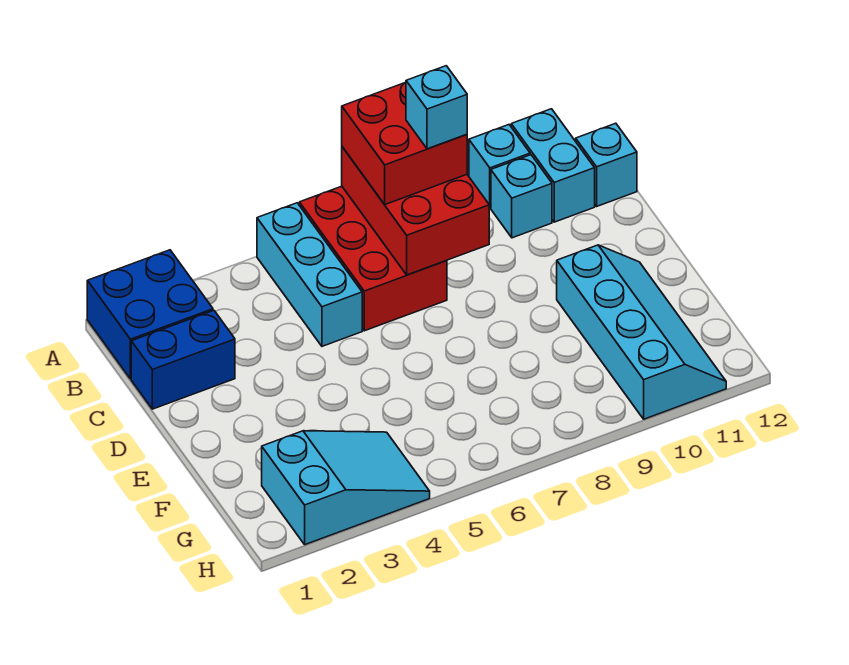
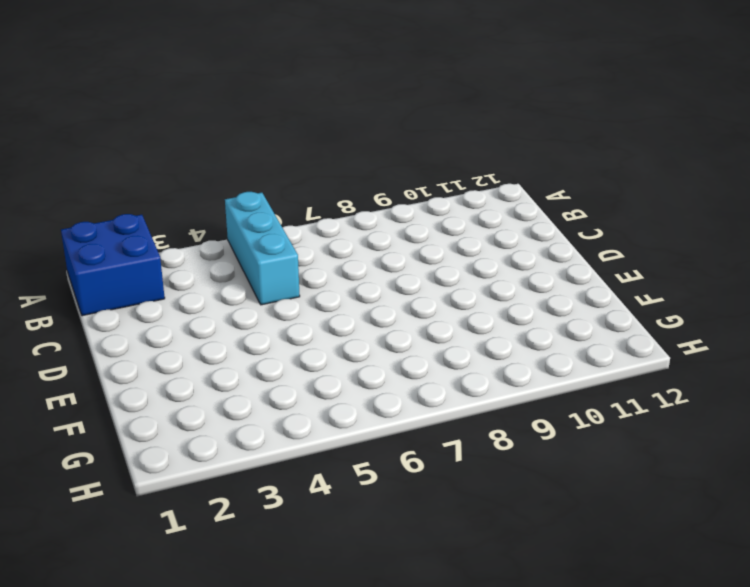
none -> red 2x3 brick [299,186,447,331]
none -> cyan 1x1 brick [469,125,530,208]
none -> cyan 1x2 brick [511,109,595,222]

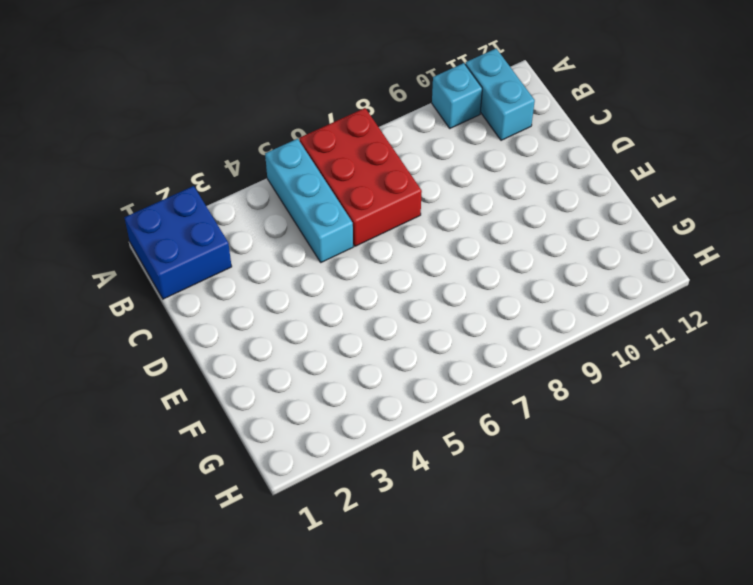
none -> cyan 1x1 brick [491,155,552,238]
none -> cyan 1x1 brick [576,123,637,206]
none -> blue 1x2 brick [131,310,235,409]

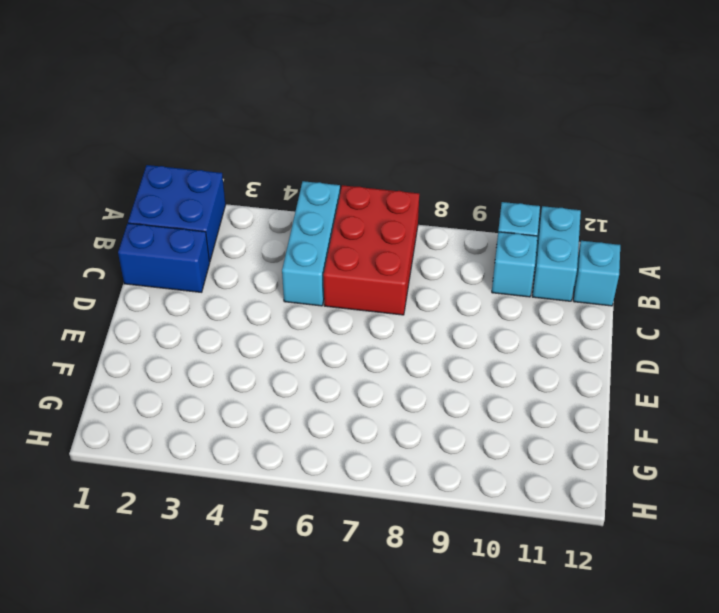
none -> cyan 2x4 slope [557,245,726,419]
none -> cyan 2x3 slope [262,431,430,545]
none -> red 2x3 brick [342,147,489,275]

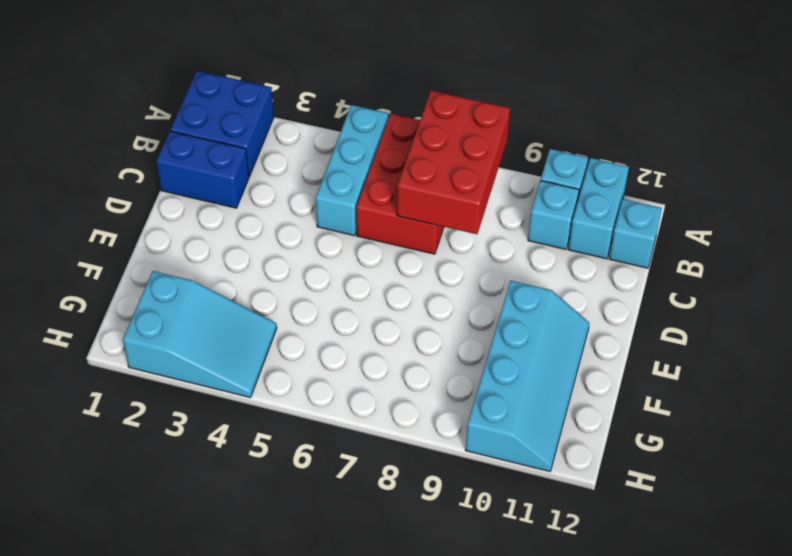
none -> red 2x2 brick [342,82,467,204]
none -> cyan 1x1 brick [406,66,467,149]

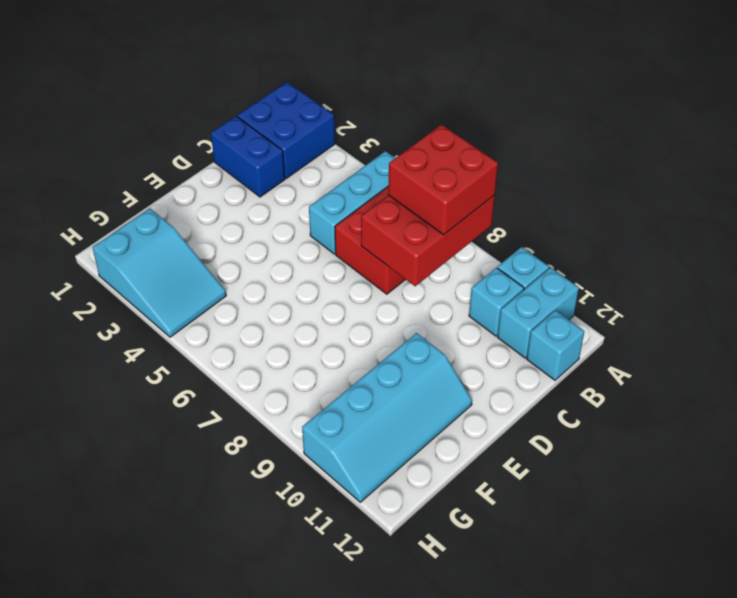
none -> cyan 1x1 brick [406,66,467,149]

